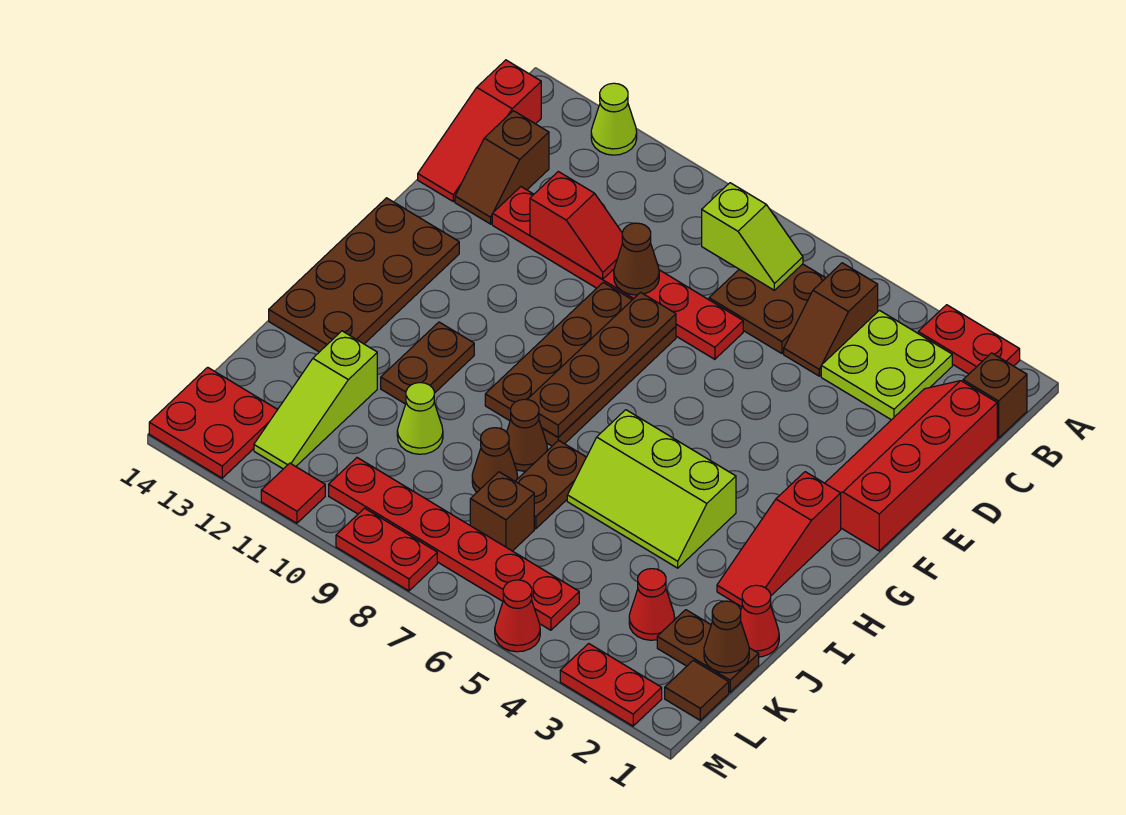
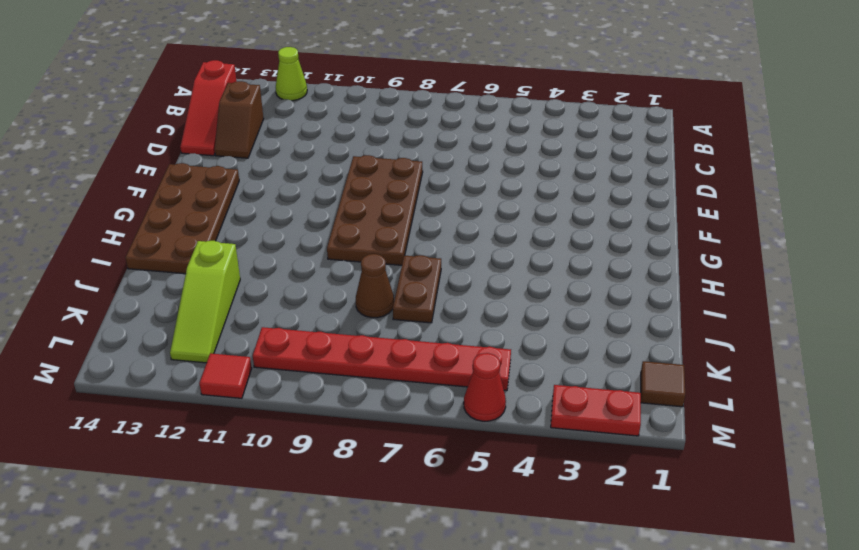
none -> red 1x2 plate [918,305,1020,374]
none -> brown 1x1 brick [963,353,1027,438]
none -> lime 2x2 plate [821,310,952,420]
none -> brown 1x2 slope [784,263,878,376]

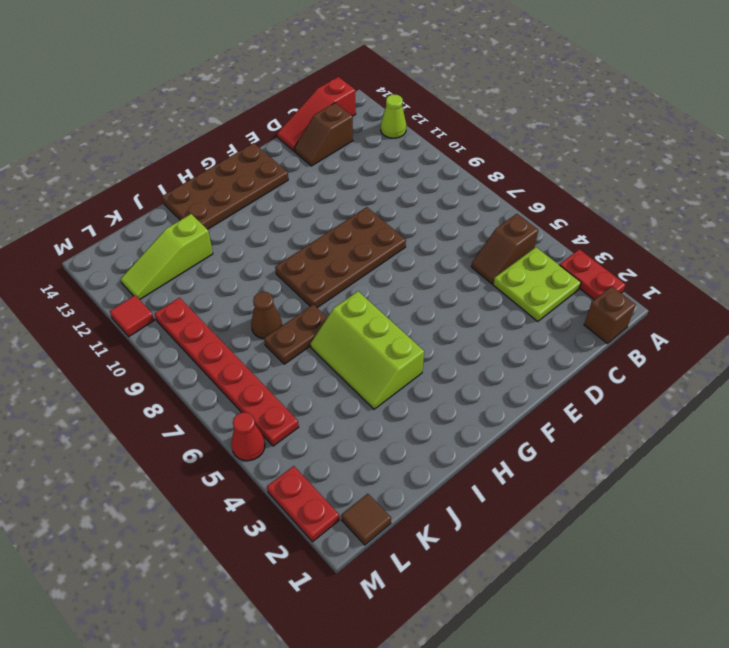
none -> brown 2x2 plate [709,264,825,354]
none -> red 2x4 slope [825,381,997,551]
none -> red 1x6 plate [492,187,743,359]
none -> red 1x3 slope [717,472,841,607]

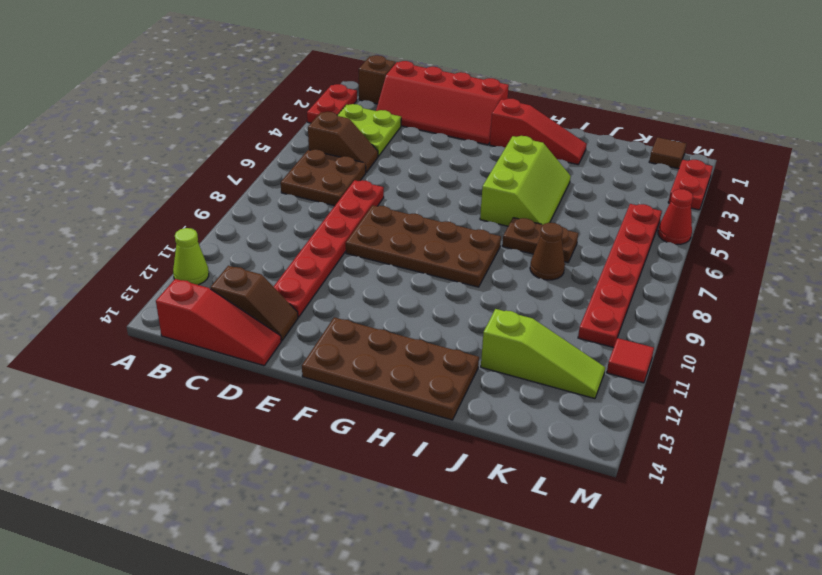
none -> brown 1x2 plate [381,322,474,404]
none -> brown 1x1 cone [507,399,547,471]
none -> red 1x1 cone [741,585,779,657]
none -> lime 1x1 cone [397,383,443,454]

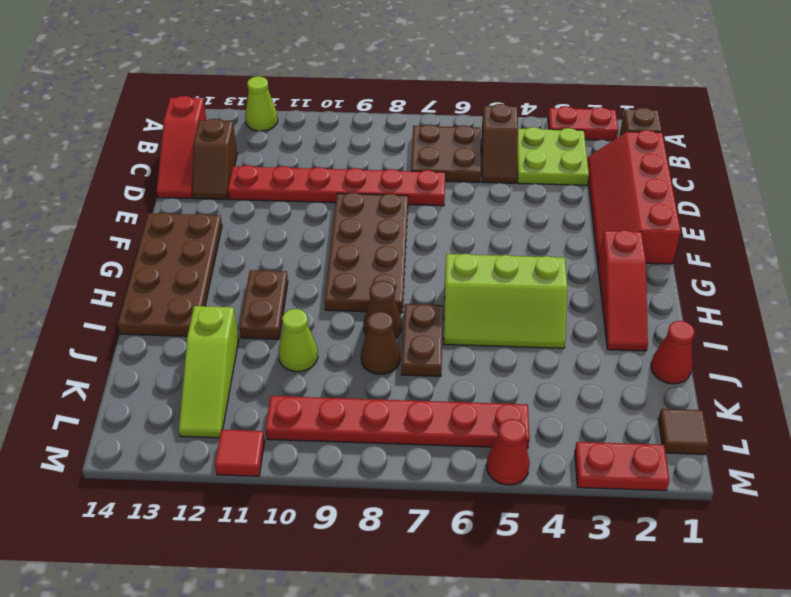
none -> brown 1x2 plate [657,610,759,692]
none -> red 1x1 cone [629,569,675,640]
none -> brown 1x1 brick [470,472,534,551]
none -> red 2x2 plate [149,367,278,478]

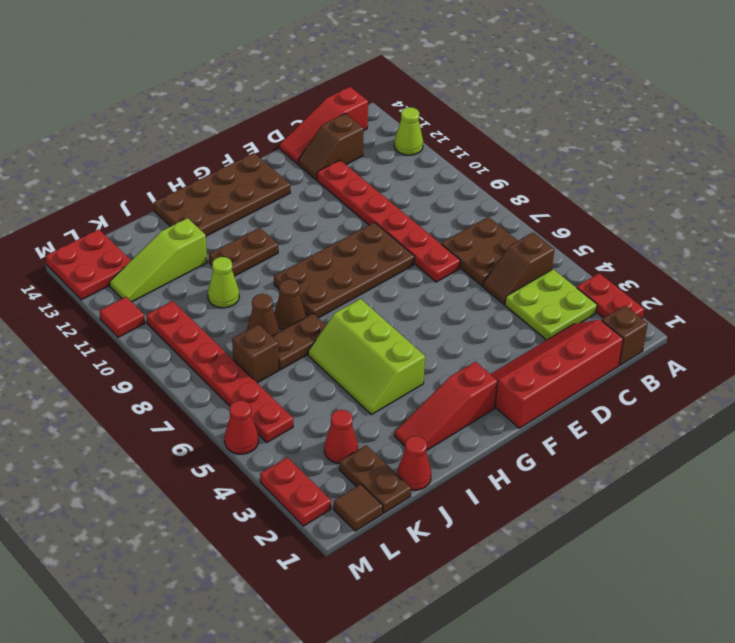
none -> red 1x2 plate [336,508,437,591]
none -> lime 1x2 slope [702,183,803,290]
none -> brown 1x1 cone [614,223,659,295]
none -> red 1x2 slope [530,172,623,279]

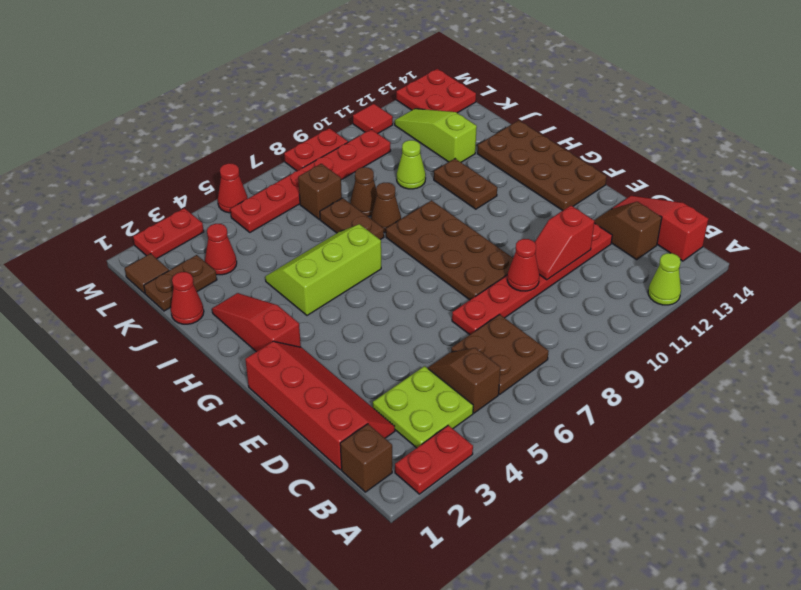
red 1x1 cone [507,239,539,291] -> brown 1x1 cone [614,223,659,295]
none -> lime 1x2 slope [702,183,803,290]
none -> brown 1x4 plate [527,292,676,437]
none -> brown 1x1 cone [704,601,749,673]

